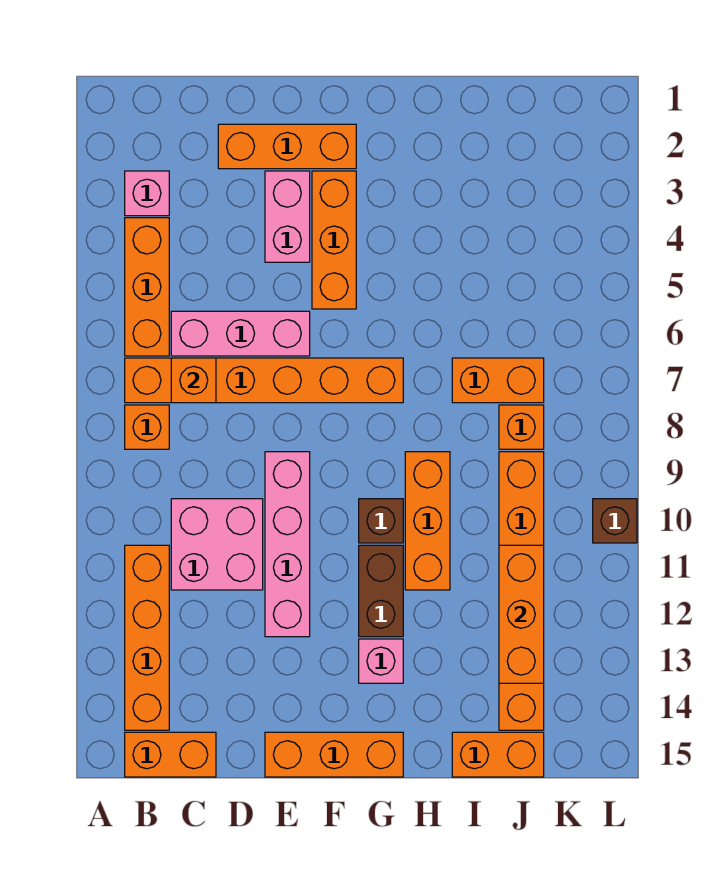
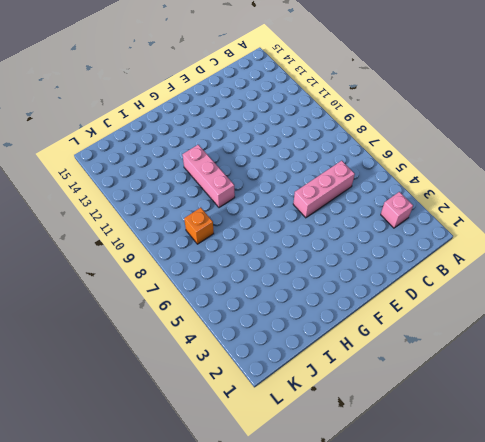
pink 1x3 brick [183,145,235,208] -> orange 1x3 brick [405,452,450,590]
none -> orange 1x3 brick [125,218,169,356]
none -> orange 1x6 brick [125,358,403,403]
none -> orange 1x1 brick [125,405,169,449]

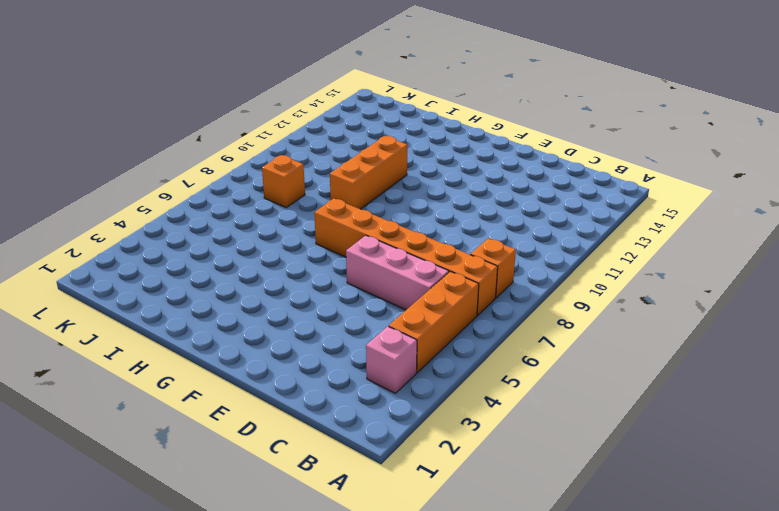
none -> orange 1x4 brick [125,545,169,730]
none -> orange 1x2 brick [125,732,216,777]
none -> pink 2x2 brick [171,499,263,590]

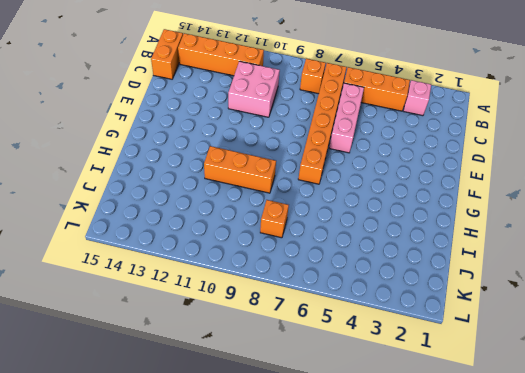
none -> orange 1x3 brick [218,124,356,169]
none -> pink 1x2 brick [265,171,310,262]
none -> pink 1x4 brick [265,452,310,637]

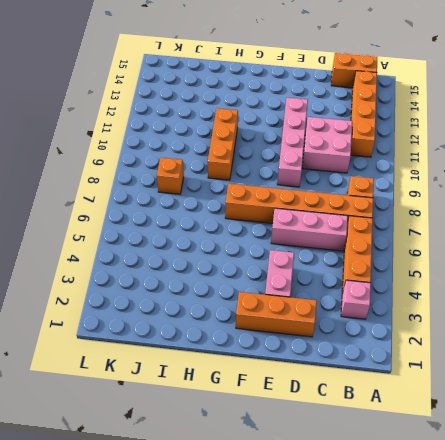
none -> orange 1x3 brick [265,732,403,777]
none -> orange 1x3 brick [312,171,356,309]
none -> brown 1x1 brick [359,499,403,543]

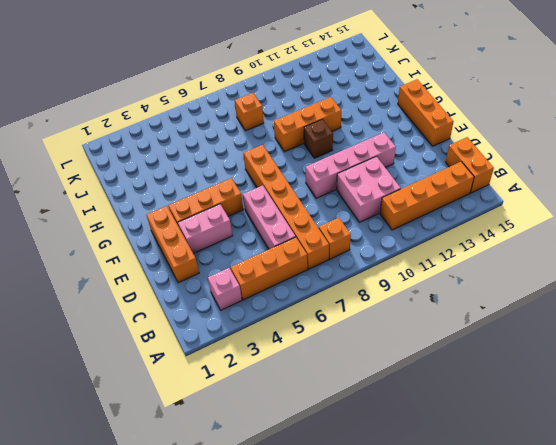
none -> brown 1x2 brick [359,545,403,637]
none -> pink 1x1 brick [359,639,403,683]
none -> orange 1x2 brick [452,358,544,403]

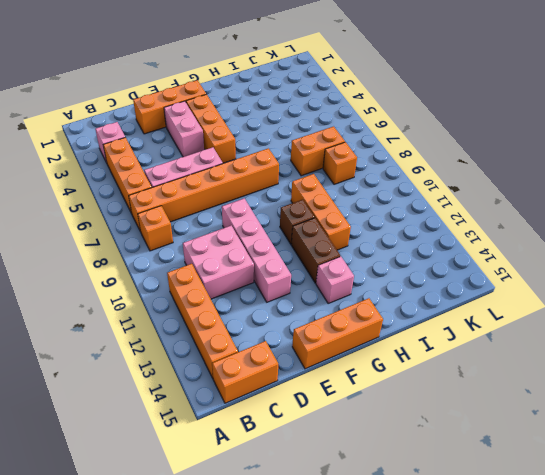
none -> orange 1x2 brick [452,732,544,777]
none -> orange 1x6 brick [499,452,544,730]
none -> brown 1x1 brick [593,499,637,543]

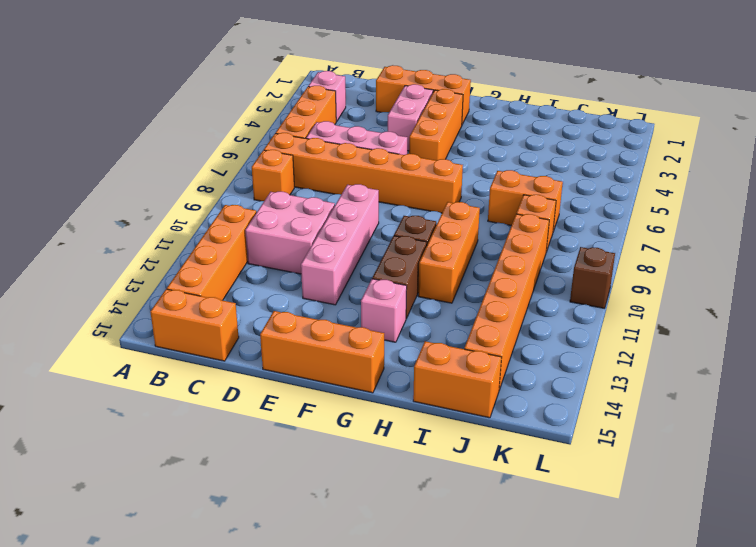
none -> orange 1x1 brick [171,358,216,403]
none -> orange 1x3 brick [499,545,544,683]

